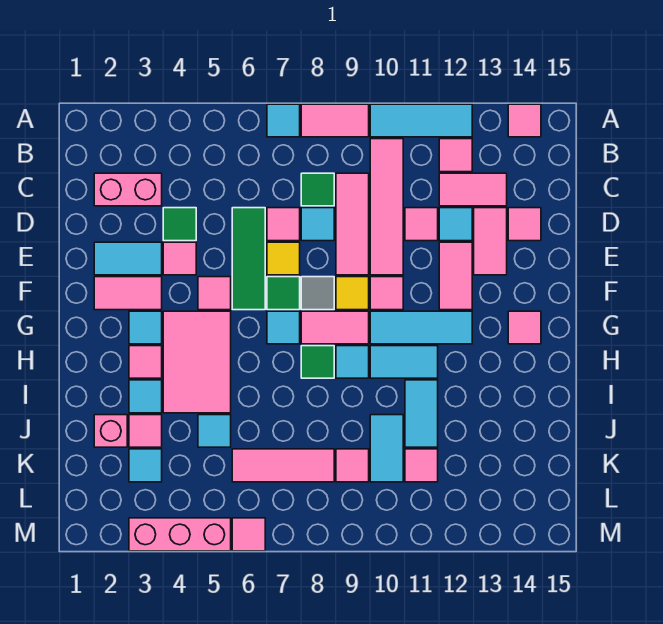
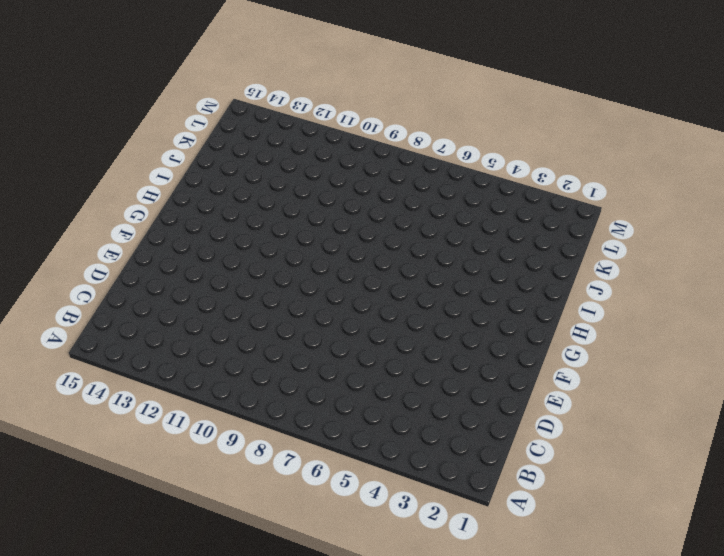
none -> cyan 1x1 tile [267,104,300,137]
none -> pink 1x2 tile [301,104,369,137]
none -> cyan 1x3 tile [370,104,472,137]
none -> pink 1x1 tile [508,104,541,137]

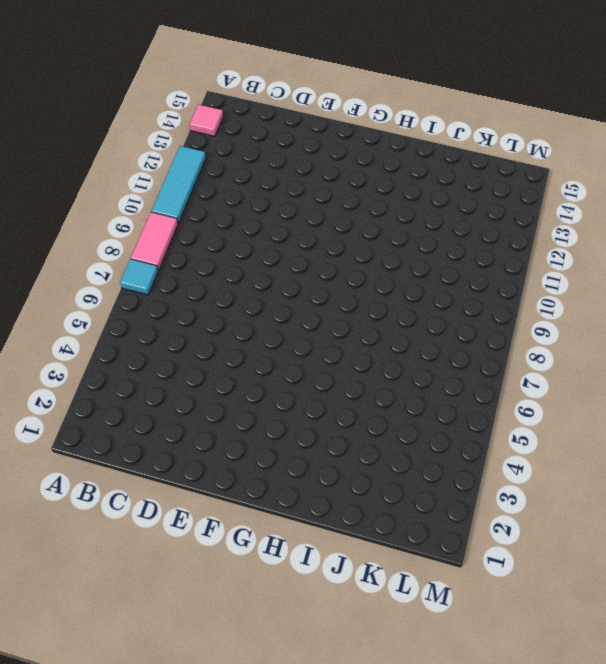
none -> pink 1x4 tile [370,139,403,275]
none -> pink 1x1 tile [439,139,472,172]
none -> pink 1x2 brick [94,173,162,206]
none -> green 1x1 tile [301,173,334,206]

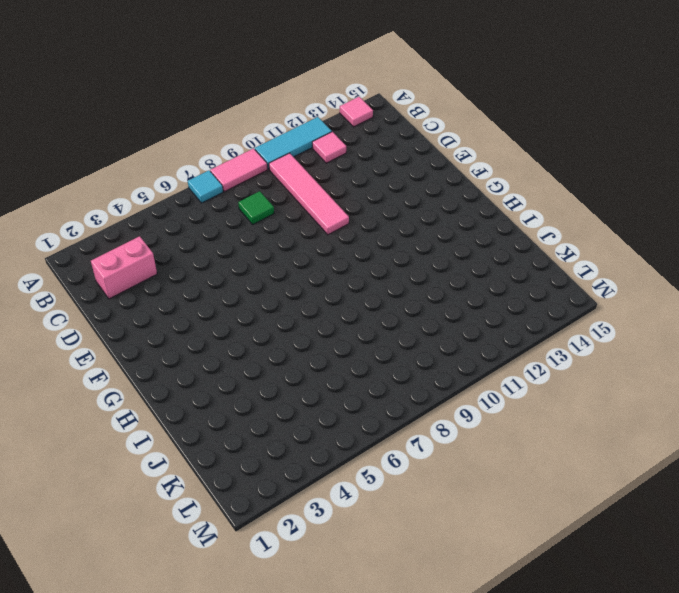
none -> pink 1x3 tile [336,173,369,275]
none -> pink 1x2 tile [439,173,507,206]
none -> green 1x1 tile [163,208,196,241]
none -> green 1x3 tile [232,208,265,310]

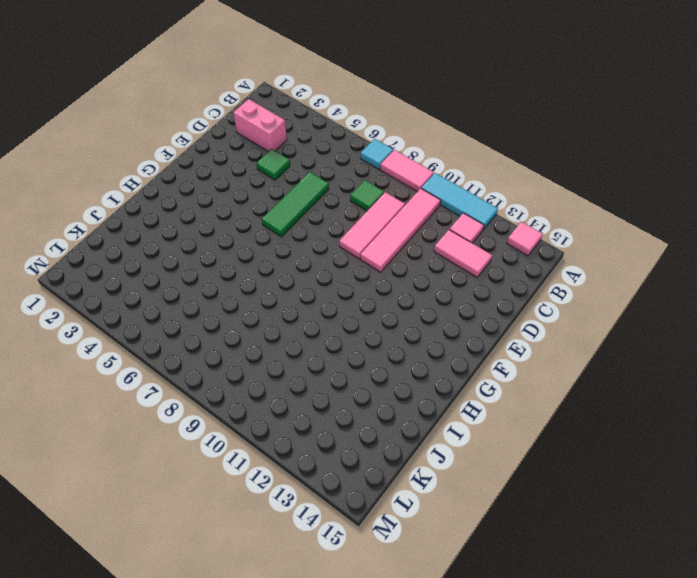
none -> pink 1x1 tile [267,208,300,241]
none -> cyan 1x1 tile [301,208,334,241]
none -> pink 1x1 tile [405,208,438,241]
none -> cyan 1x1 tile [439,208,472,241]

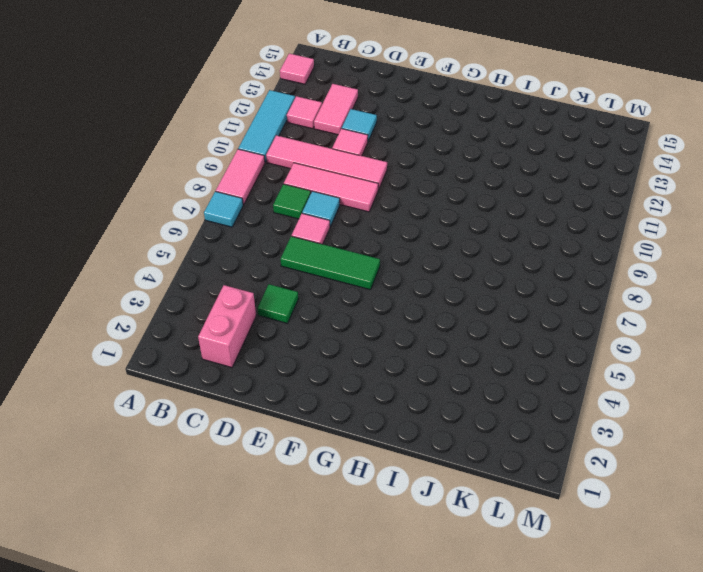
none -> pink 1x2 tile [474,208,507,275]
none -> pink 1x1 tile [508,208,541,241]
none -> cyan 1x2 tile [94,242,162,275]
none -> pink 1x1 tile [163,242,196,275]

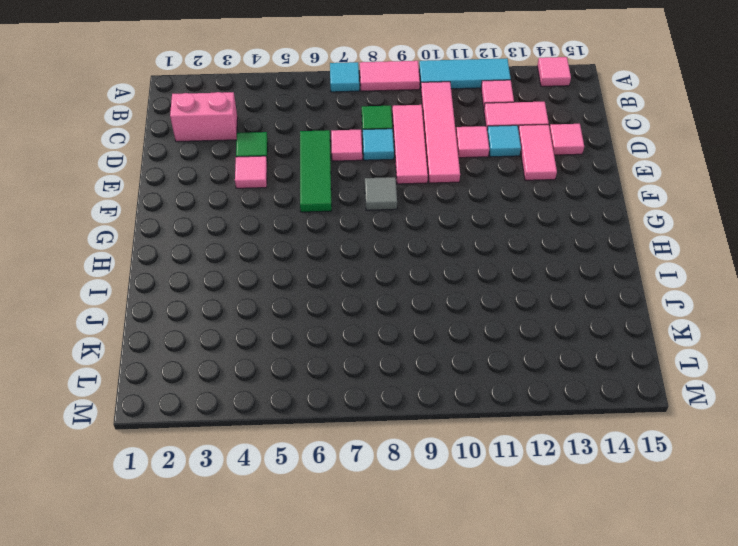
none -> cyan 1x2 tile [94,242,162,275]
none -> yellow 1x1 tile [267,242,300,275]
none -> pink 1x2 tile [439,242,472,310]
none -> pink 1x2 tile [94,277,162,310]

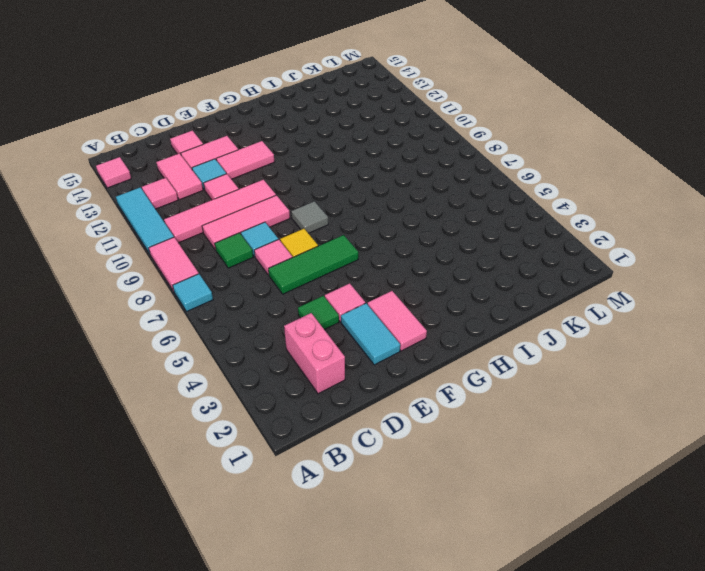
none -> pink 1x1 tile [198,277,231,310]
none -> green 1x1 tile [267,277,300,310]
none -> yellow 1x1 tile [336,277,369,310]
none -> pink 1x1 tile [370,277,403,310]

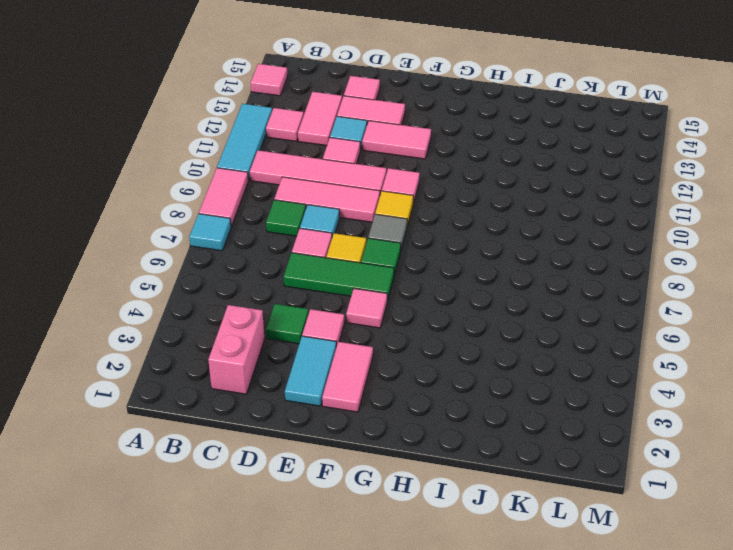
none -> cyan 1x1 tile [129,311,162,344]
none -> pink 2x3 tile [163,311,231,413]
none -> cyan 1x1 tile [267,311,300,344]
none -> pink 1x2 tile [301,311,369,344]

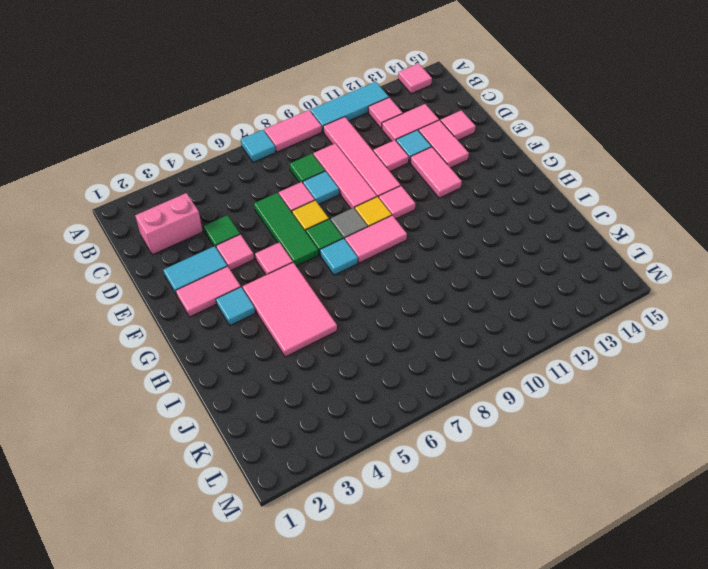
none -> cyan 1x3 tile [370,311,472,344]
none -> pink 1x1 tile [508,311,541,344]
none -> pink 1x1 tile [129,346,162,378]
none -> green 1x1 tile [301,346,334,378]

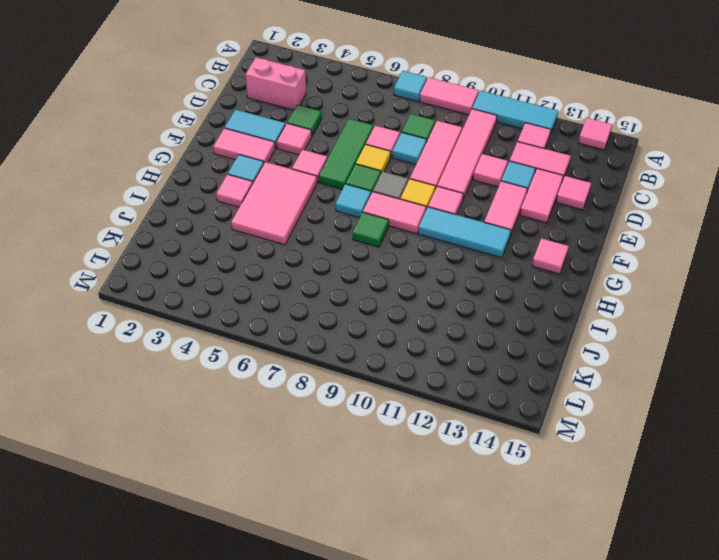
none -> cyan 1x1 tile [336,346,369,378]
none -> cyan 1x2 tile [370,346,438,378]
none -> cyan 1x1 tile [129,380,162,413]
none -> cyan 1x2 tile [405,380,438,447]

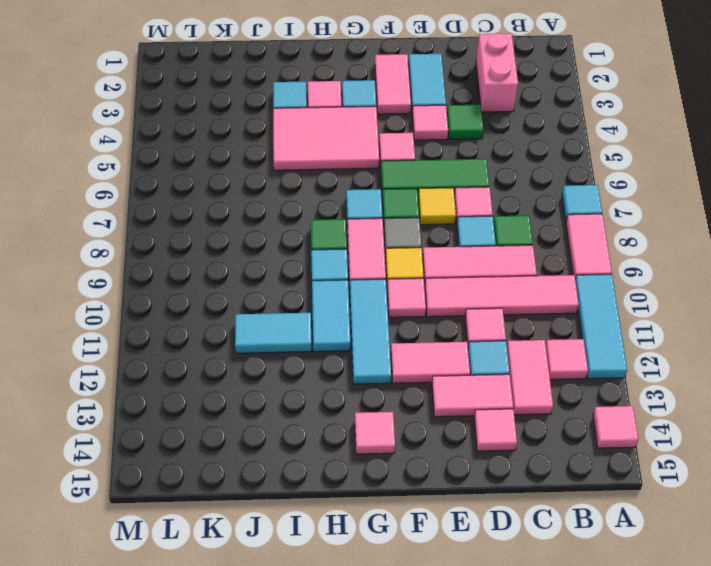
none -> pink 1x1 brick [94,415,127,447]
none -> pink 1x1 tile [129,415,162,447]
none -> cyan 1x1 tile [198,415,231,447]
none -> cyan 1x2 tile [370,415,403,482]

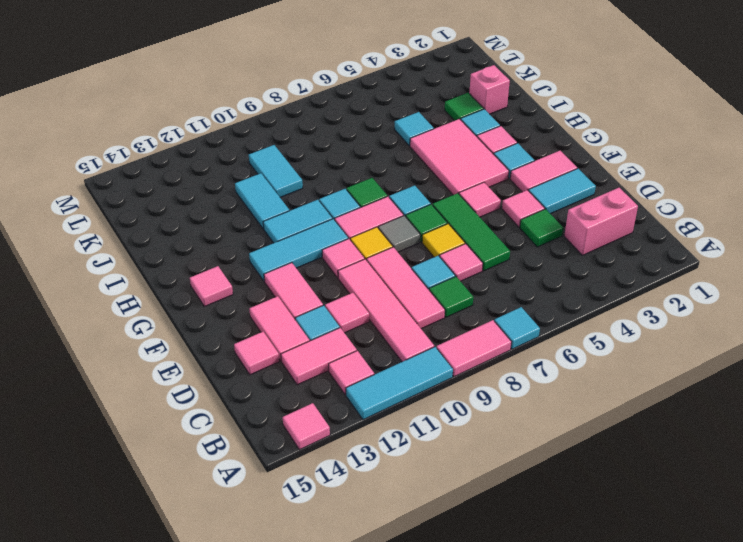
green 1x1 tile [445,93,484,121] -> pink 1x1 tile [129,415,162,447]
none -> cyan 1x1 tile [129,449,162,482]
none -> pink 1x3 tile [232,449,334,482]
none -> pink 1x1 tile [336,449,369,482]
none -> pink 1x1 tile [405,449,438,482]

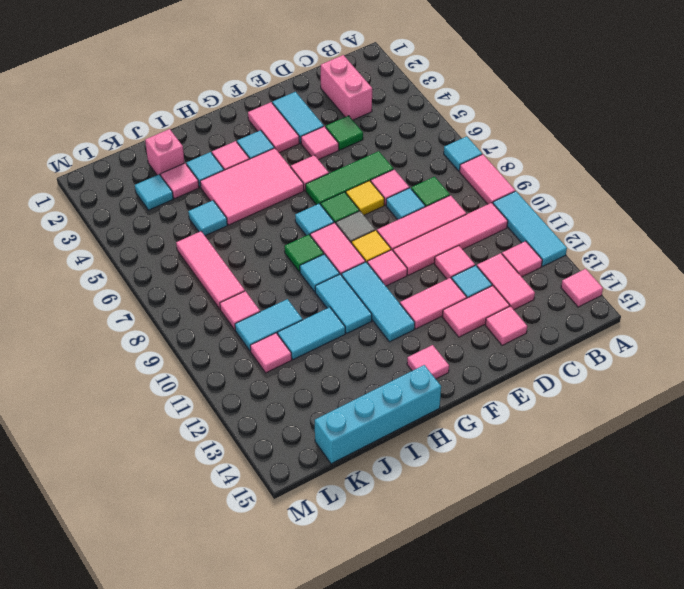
cyan 1x4 brick [315,365,441,464] -> none
none -> pink 1x3 brick [129,518,231,551]
none -> pink 1x1 tile [232,518,265,551]

